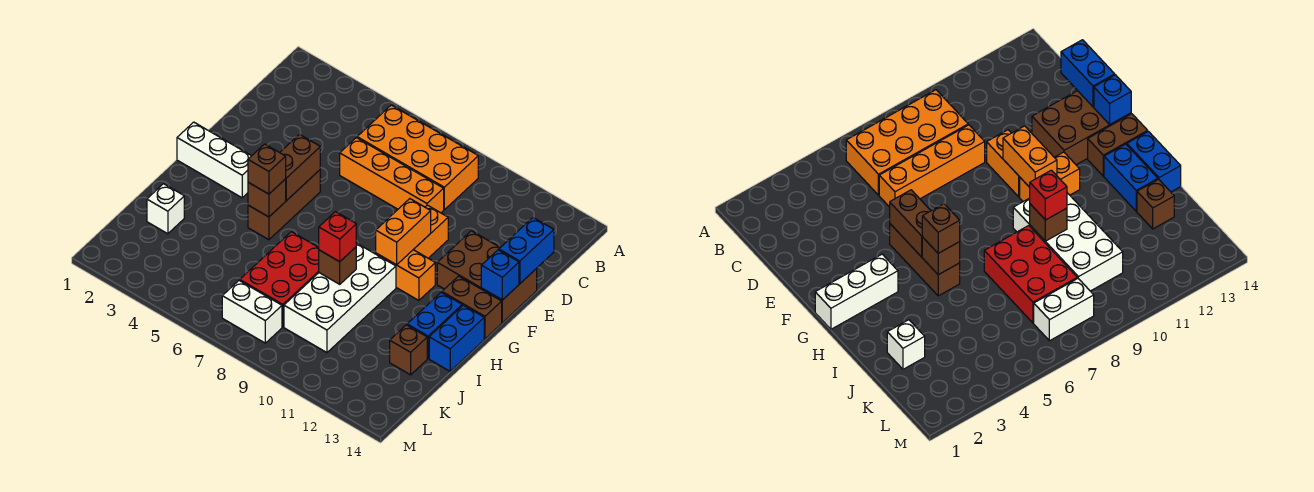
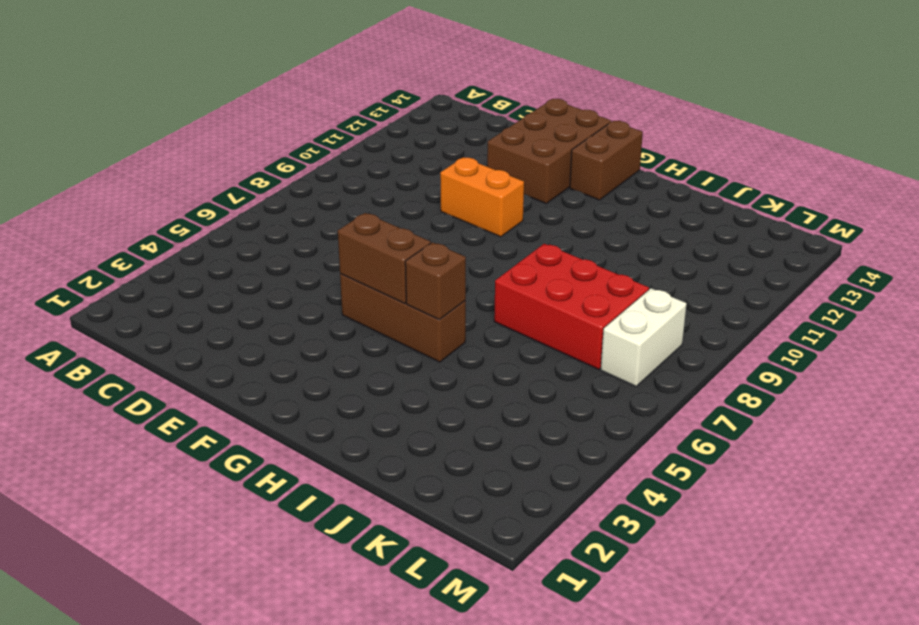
none -> orange 2x4 brick [357,105,478,210]
none -> orange 1x4 brick [340,138,444,213]
none -> white 1x3 brick [177,122,251,198]

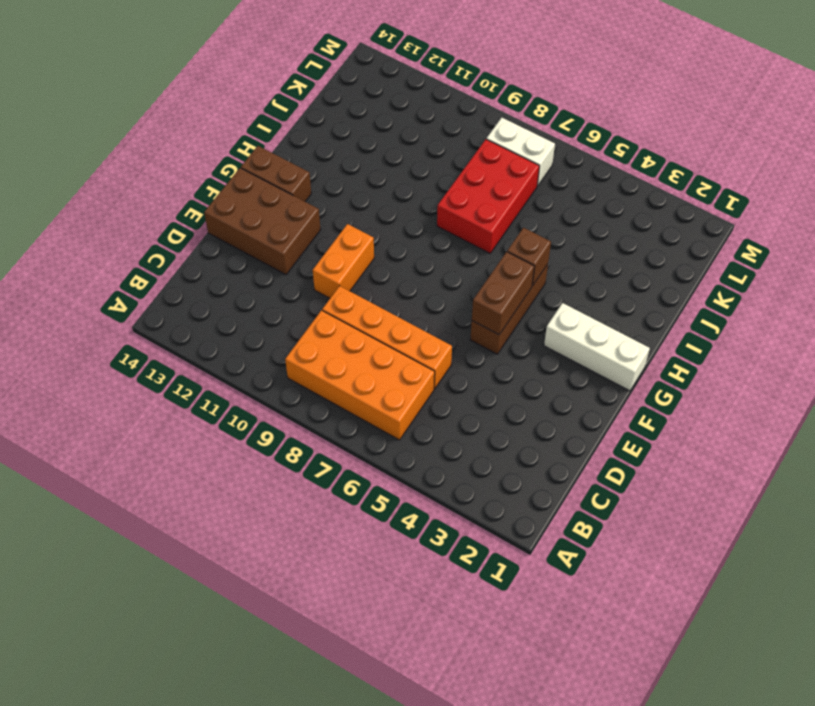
none -> orange 1x2 brick [376,250,435,300]
none -> white 2x4 brick [284,243,396,353]
none -> blue 1x2 brick [407,292,462,358]

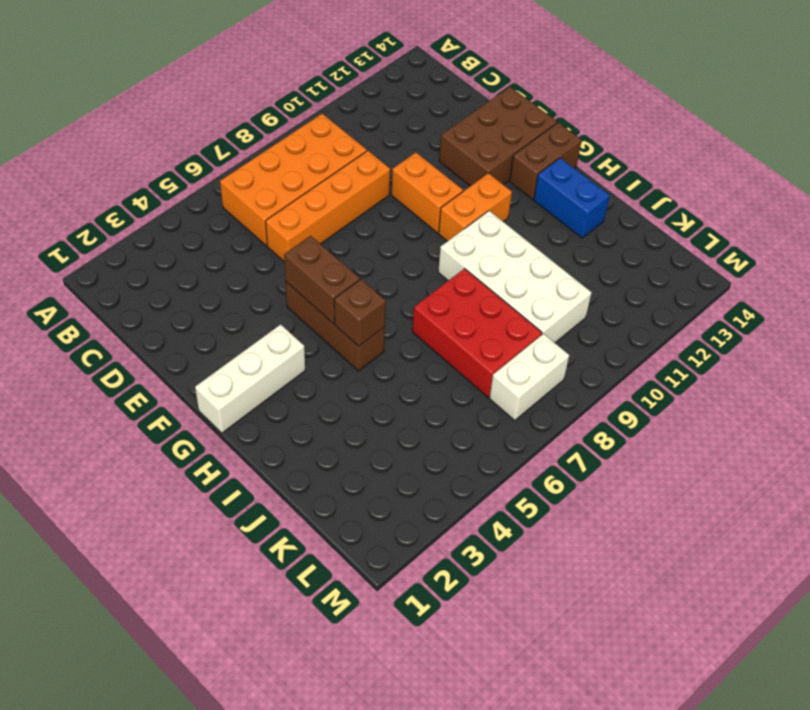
none -> blue 1x2 brick [429,305,484,371]
none -> white 1x1 brick [147,184,184,234]
none -> brown 1x1 brick [390,325,427,375]

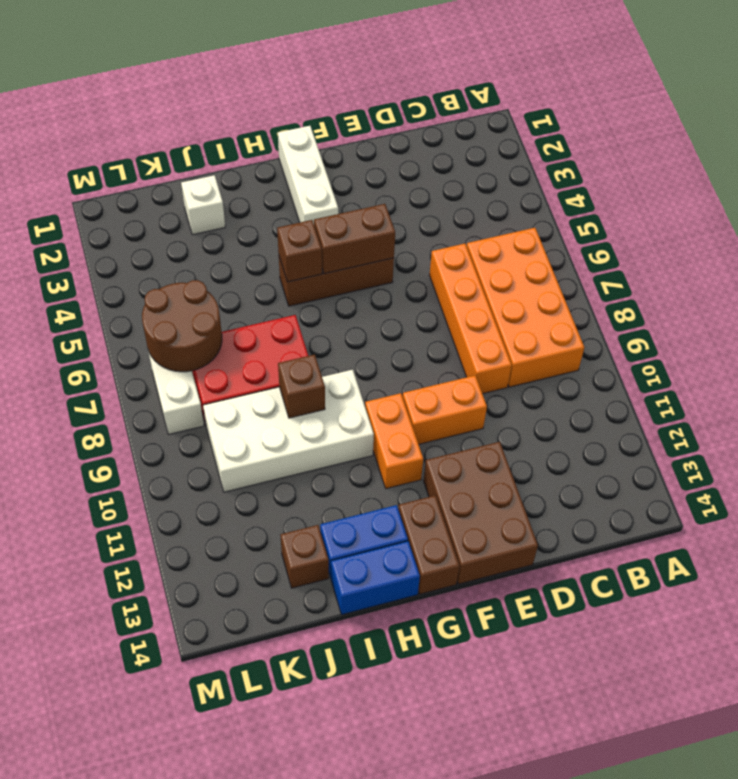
brown 2x2 round brick [142,280,222,372] -> none
none -> blue 1x2 brick [499,218,554,284]
none -> orange 1x2 brick [376,199,431,265]
none -> blue 1x1 brick [481,250,519,300]

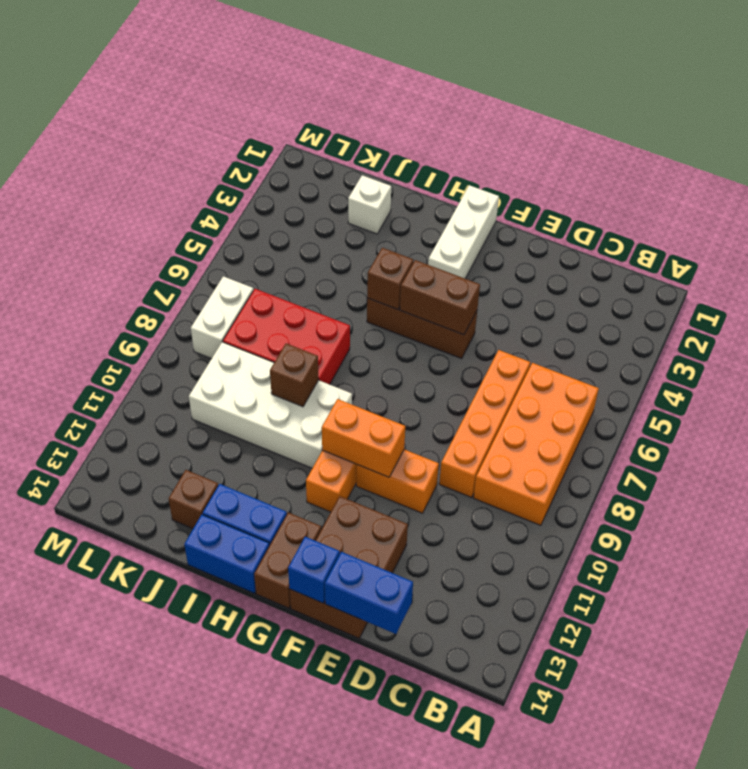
none -> brown 1x1 brick [248,144,286,194]
none -> red 1x1 brick [319,212,356,262]

